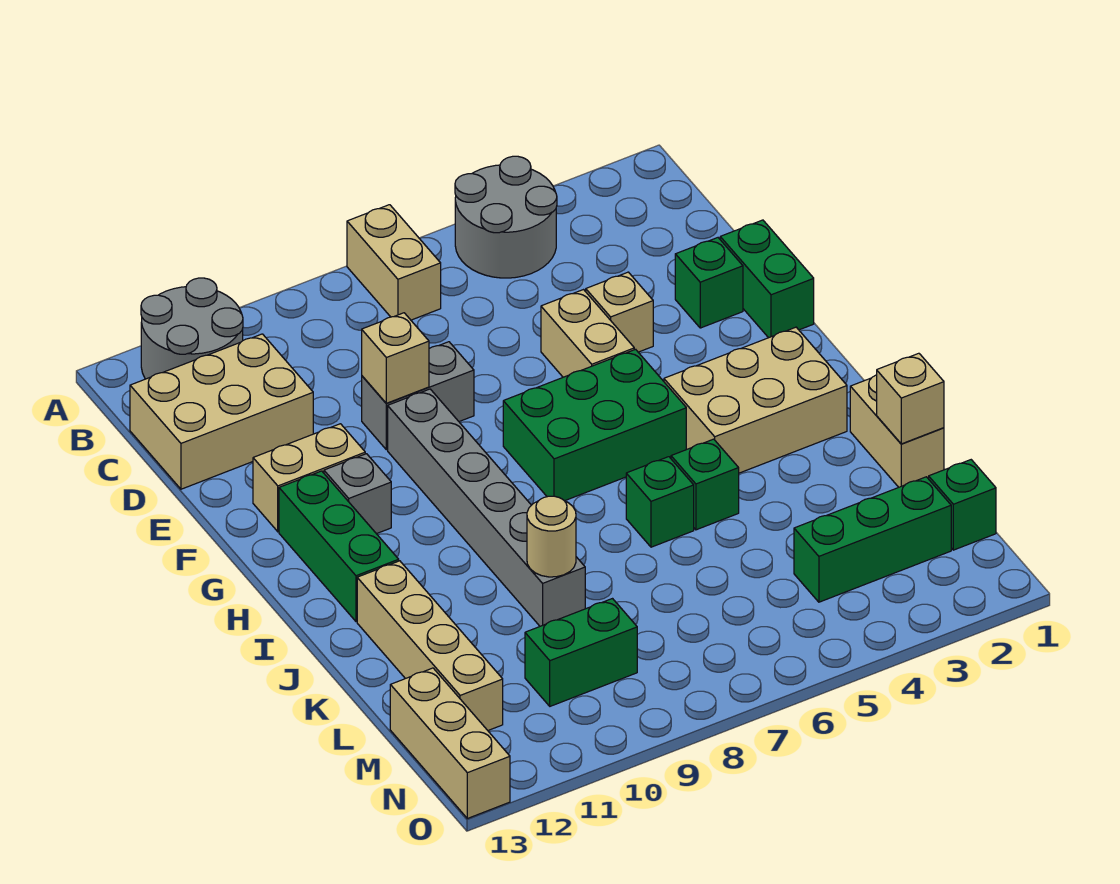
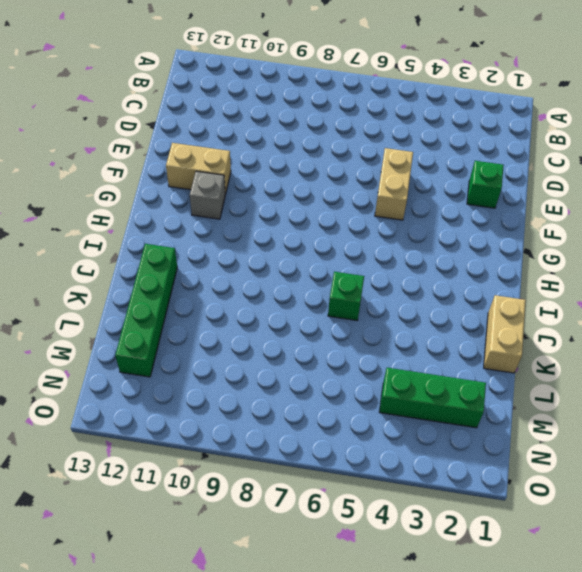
green 1x4 brick [115,244,177,377] -> tan 1x4 brick [357,561,503,730]
none -> grey 2x2 round brick [455,156,557,278]
none -> tan 1x2 brick [347,205,441,320]
none -> grey 2x2 round brick [141,278,243,379]

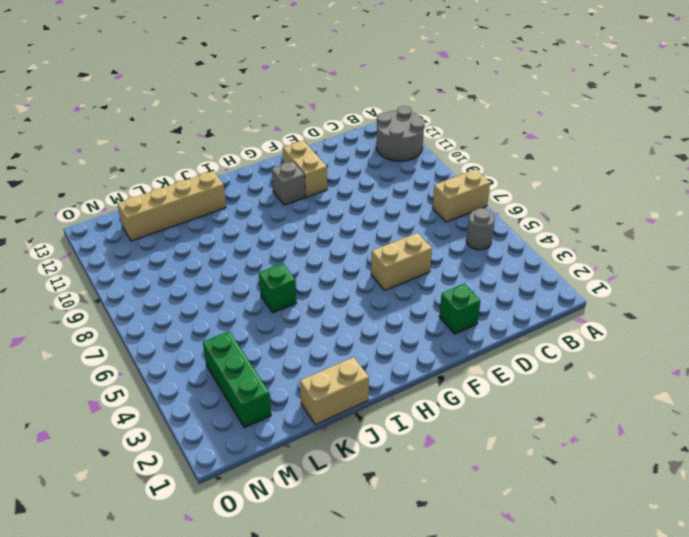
grey 1x1 round brick [466,208,495,250] -> grey 2x2 round brick [455,156,557,278]
none -> tan 2x3 brick [130,334,313,489]
none -> green 1x2 brick [720,220,814,338]
none -> tan 1x1 brick [586,272,653,352]

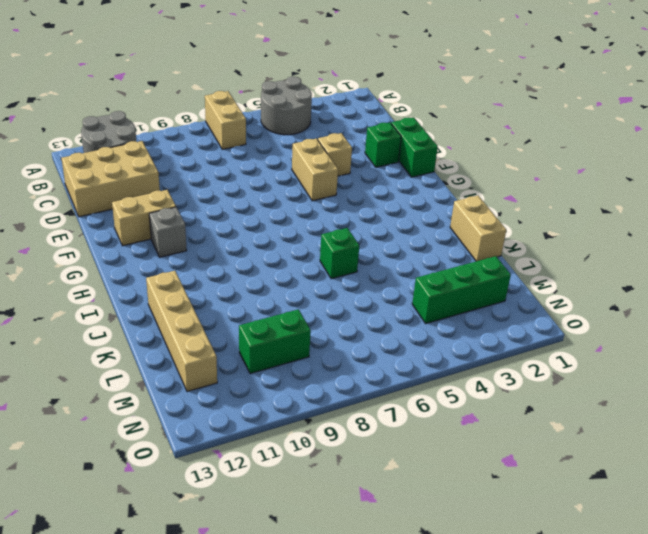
none -> grey 1x2 brick [362,342,474,450]
none -> grey 1x6 brick [388,389,585,626]
none -> green 2x3 brick [503,349,686,501]

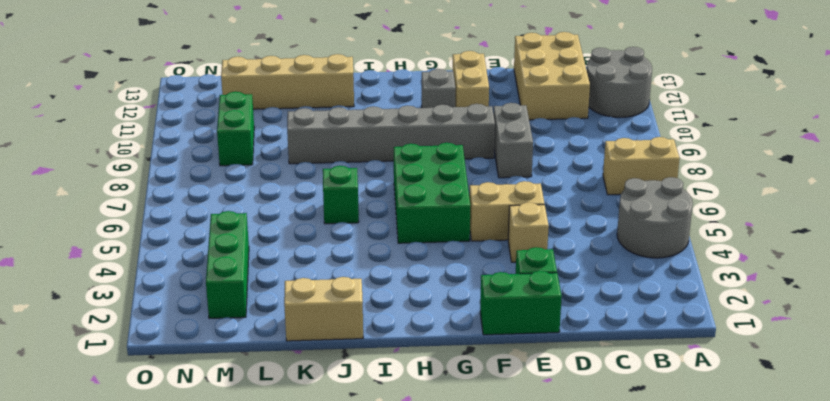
none -> green 1x3 brick [279,471,399,622]
none -> tan 2x3 brick [664,327,847,473]
none -> green 1x1 brick [671,439,739,530]

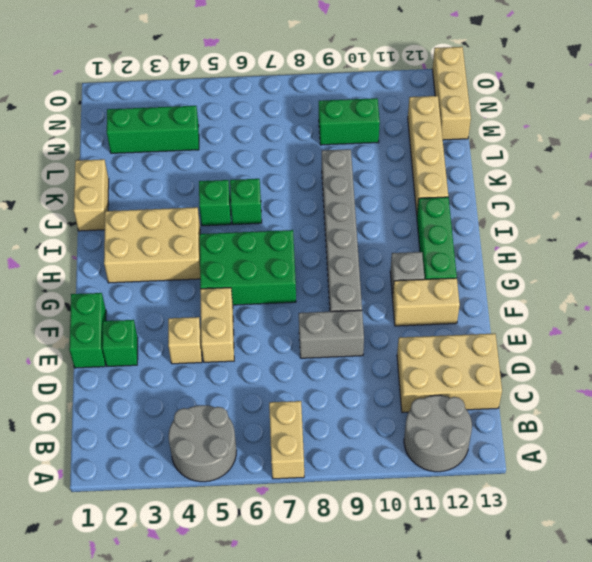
none -> green 1x1 brick [929,460,996,550]
none -> tan 1x1 brick [362,313,429,403]
none -> tan 1x1 brick [877,353,944,444]

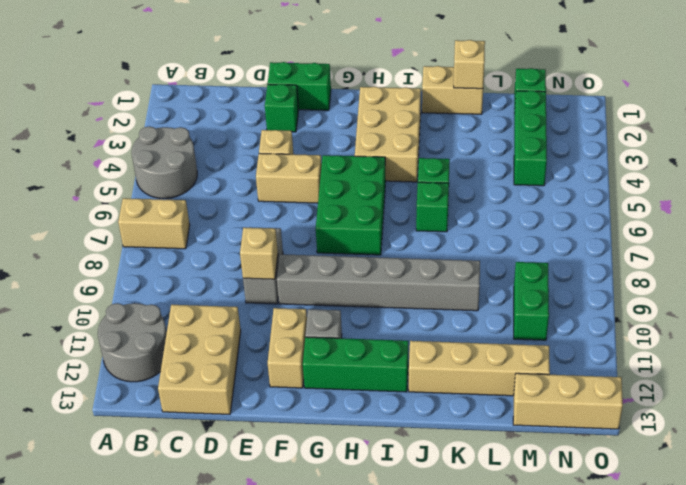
none -> tan 1x1 round brick [527,496,576,577]

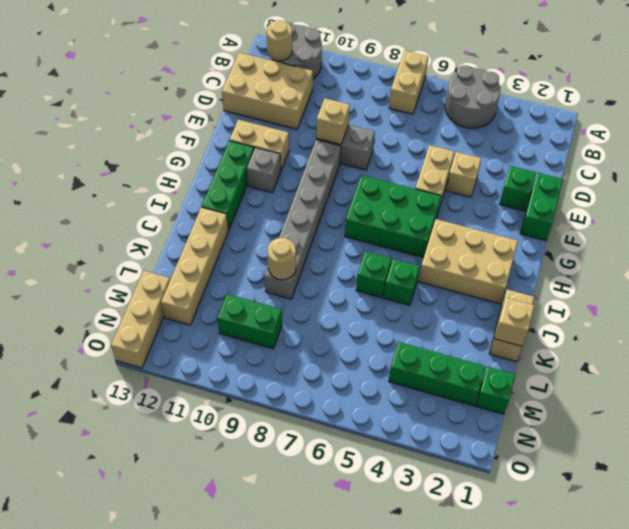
tan 1x1 round brick [267,20,292,61] -> none

